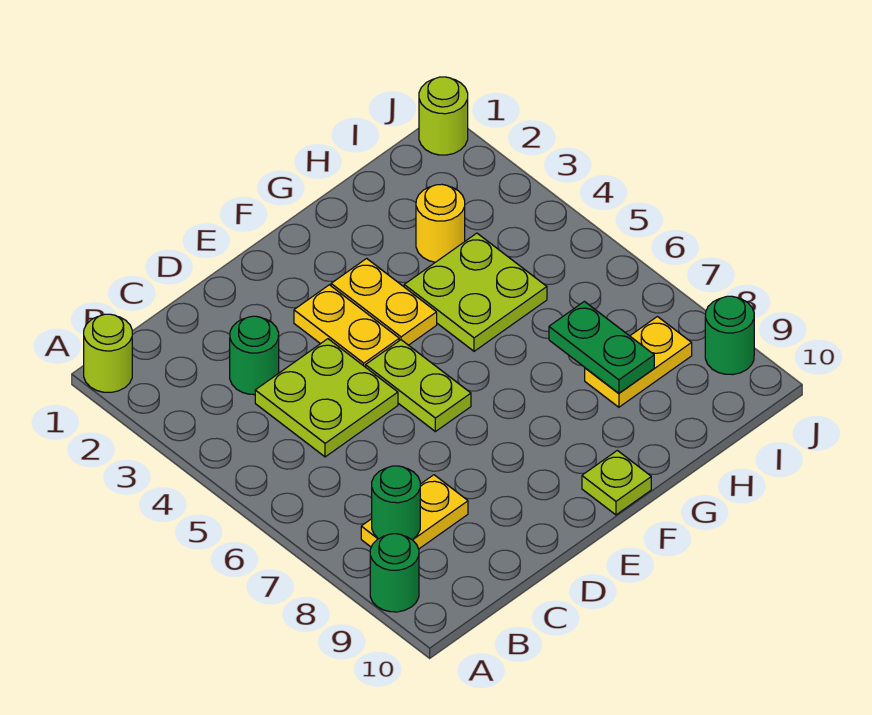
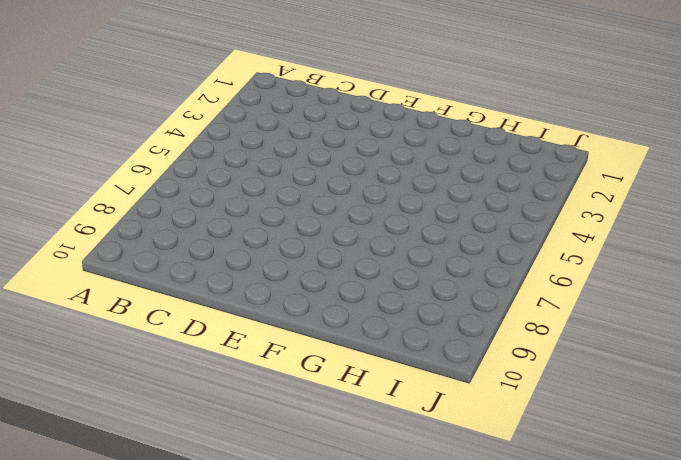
none -> lime 1x1 round brick [84,314,132,392]
none -> green 1x1 round brick [370,534,419,612]
none -> yellow 1x2 plate [361,475,468,549]

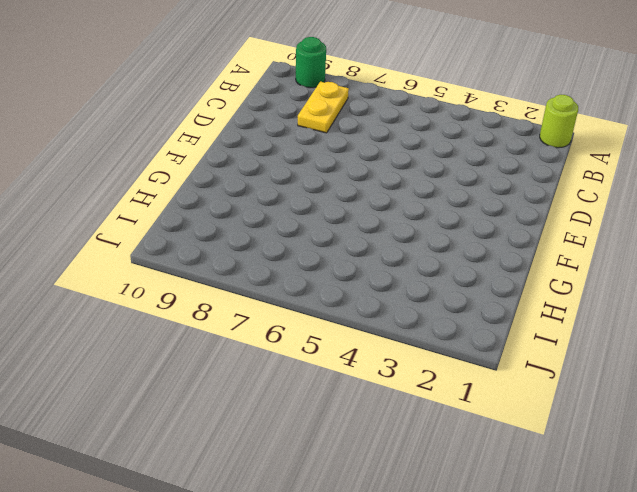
none -> green 1x1 round brick [230,316,279,395]
none -> lime 2x2 plate [255,339,398,457]
none -> yellow 1x2 plate [294,285,399,367]

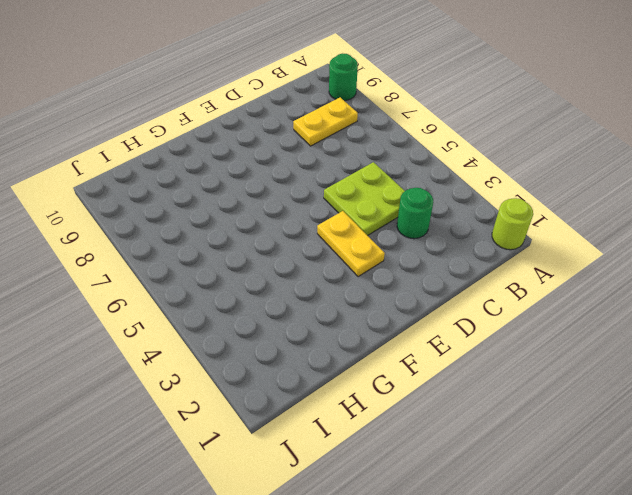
none -> lime 1x2 plate [366,340,471,432]
none -> yellow 1x2 plate [331,258,437,345]
none -> lime 1x1 plate [582,450,651,515]

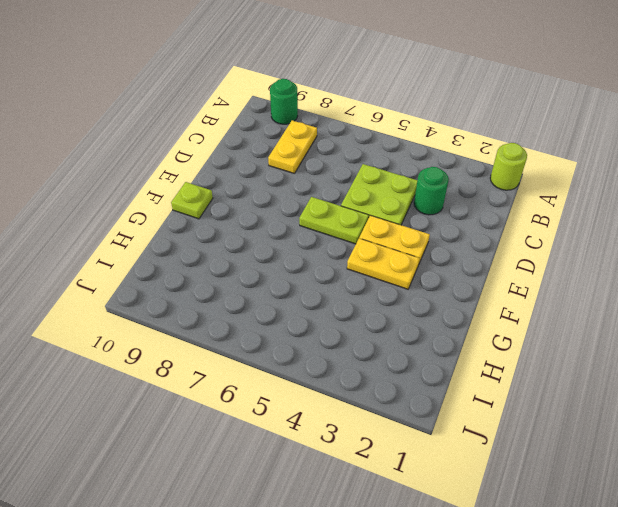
none -> lime 2x2 plate [404,233,547,351]
none -> yellow 1x1 round brick [416,184,465,262]
none -> yellow 1x2 plate [585,317,692,407]

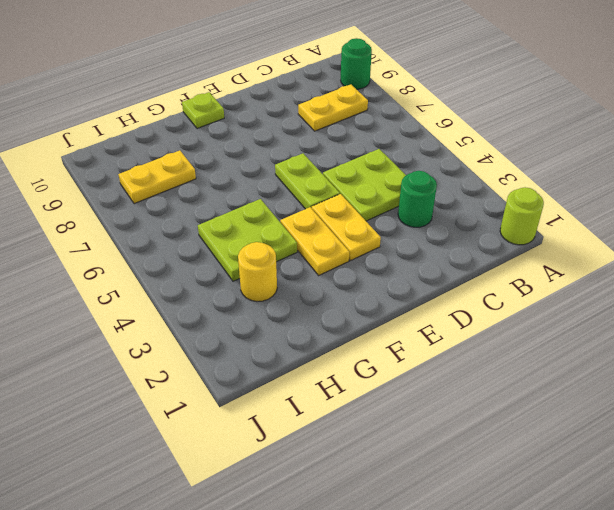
none -> lime 1x1 round brick [419,77,468,155]
none -> green 1x1 round brick [705,296,754,375]
none -> green 1x1 round brick [372,466,420,540]

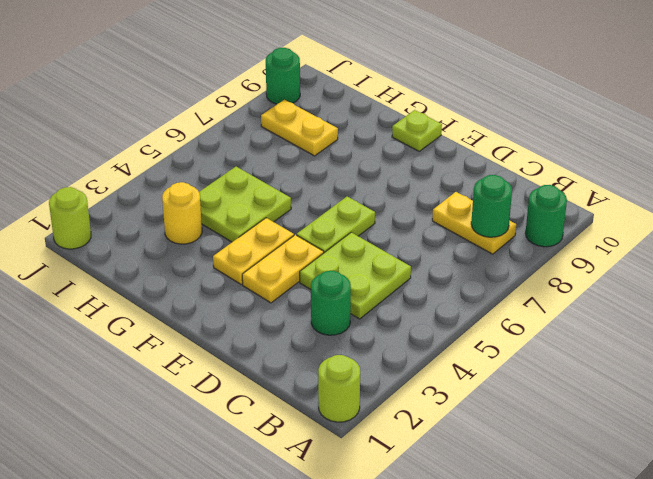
none -> green 1x2 plate [549,301,654,393]

